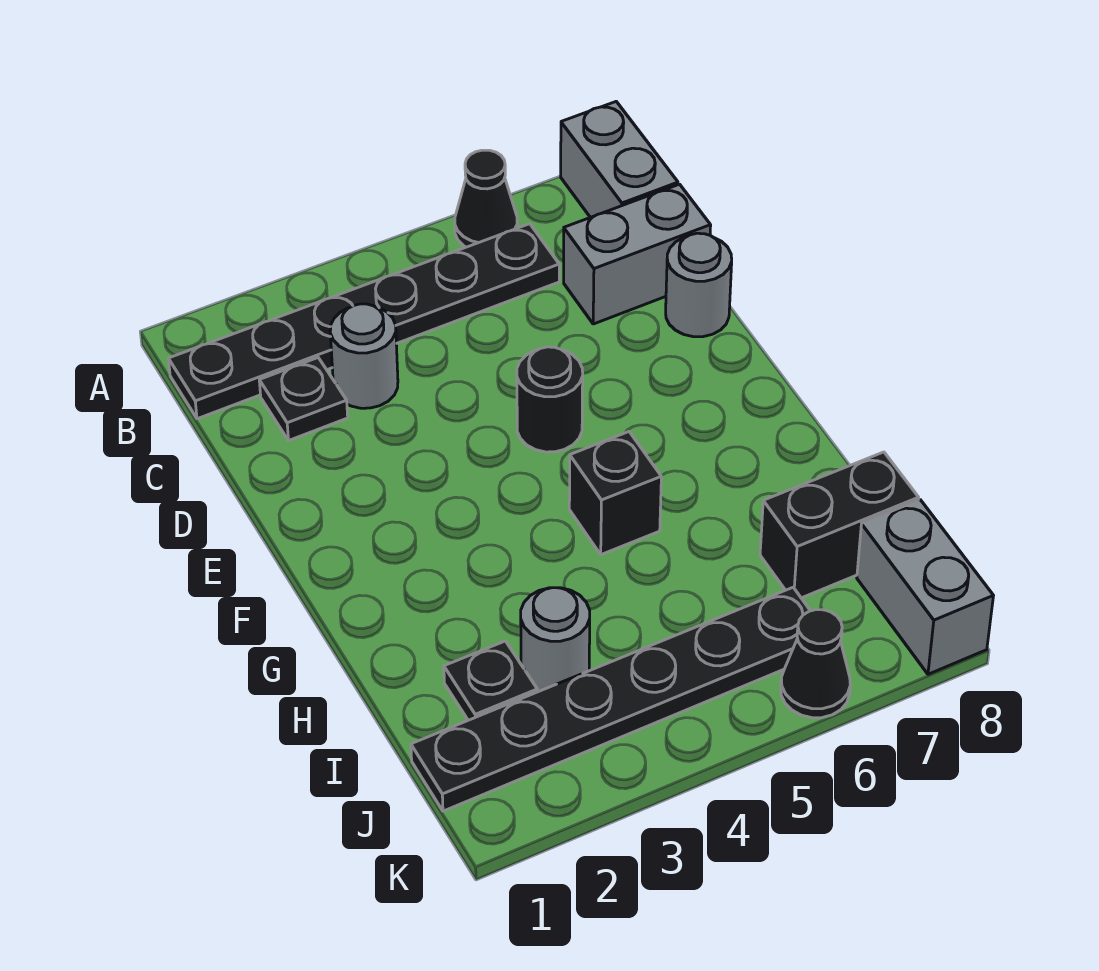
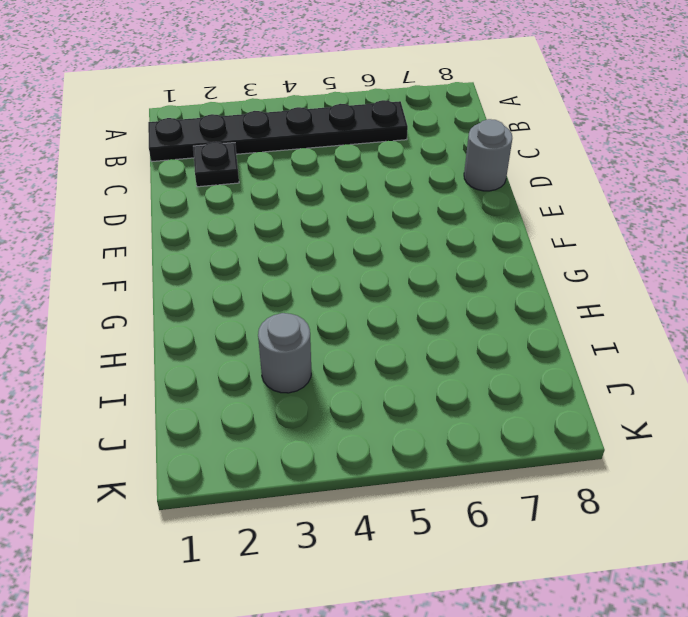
none -> black 1x1 cone [455,150,517,247]
none -> grey 1x2 brick [561,102,678,217]
none -> grey 1x1 round brick [330,304,398,408]

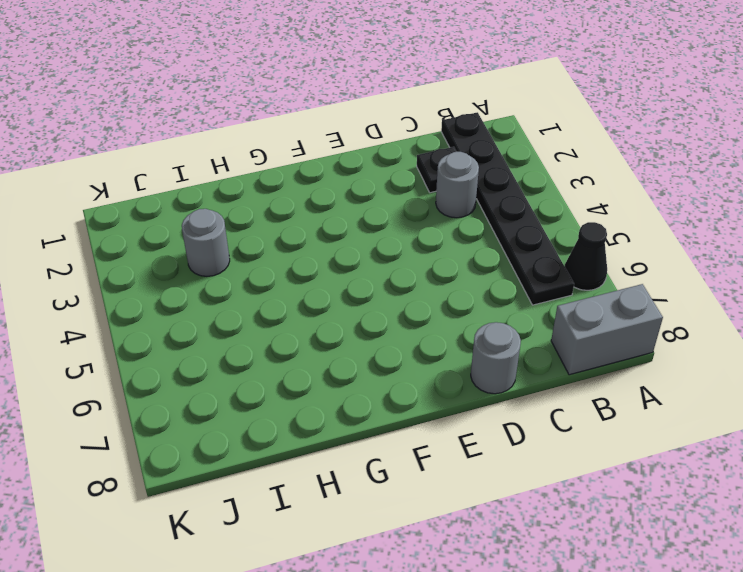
none -> grey 1x2 brick [564,184,711,324]
none -> black 1x1 round brick [517,347,583,452]
none -> black 1x1 brick [569,432,661,555]

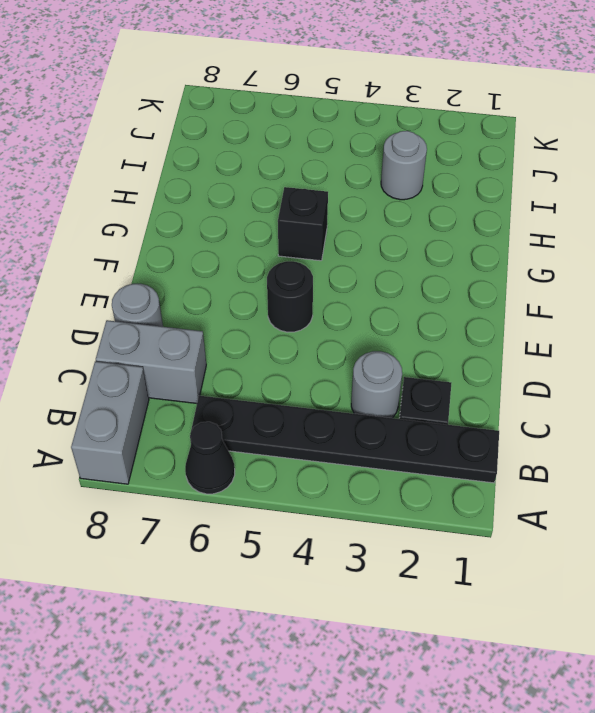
none -> black 1x1 plate [444,641,537,720]
none -> black 1x2 brick [760,452,919,598]
none -> black 1x6 plate [411,588,810,811]

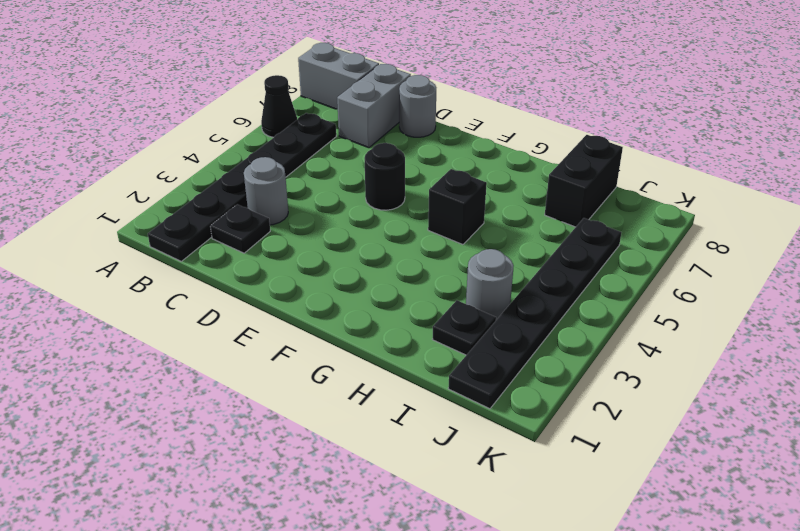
none -> grey 1x2 brick [857,500,993,674]
none -> black 1x1 cone [781,610,850,718]

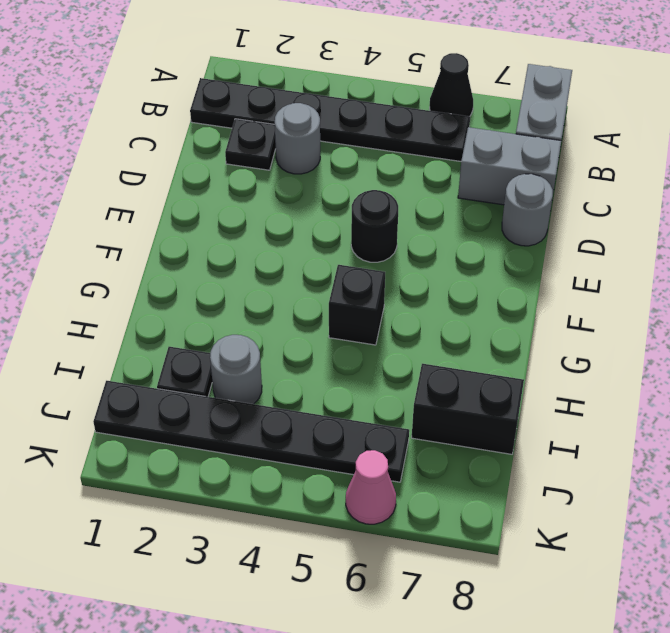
pink 1x1 cone [346,450,396,524] -> black 1x1 cone [781,610,850,718]
none -> grey 1x2 brick [857,500,993,674]

